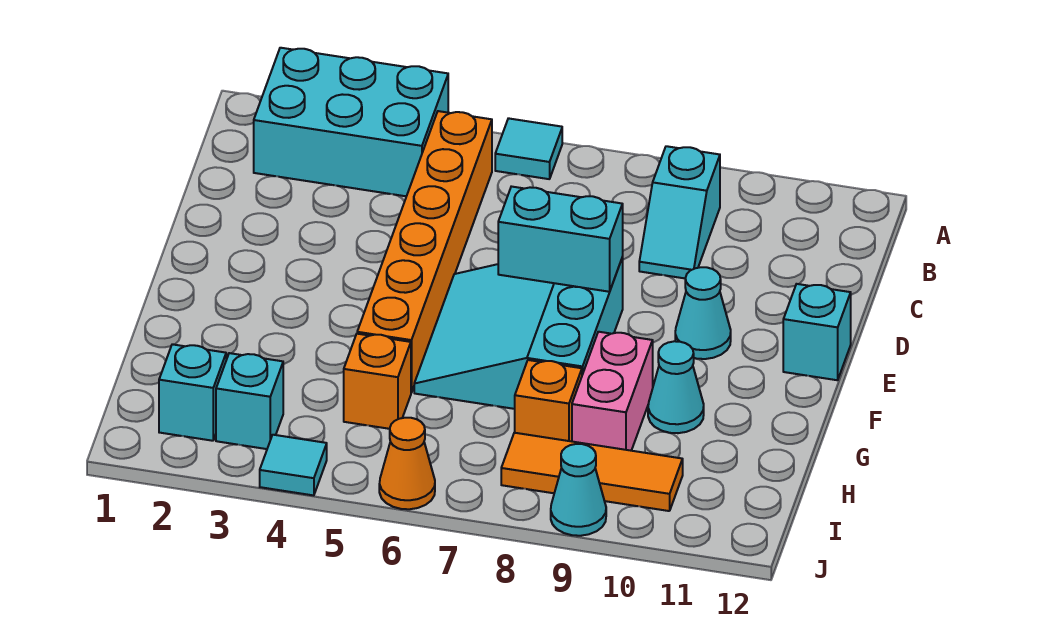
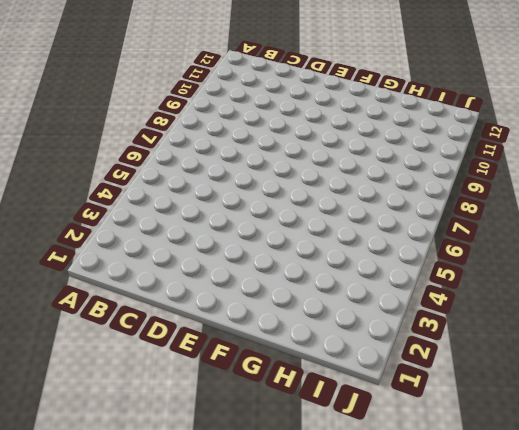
none -> cyan 2x3 brick [254,48,448,196]
none -> cyan 1x1 tile [495,118,562,179]
none -> orange 1x6 brick [357,111,492,393]

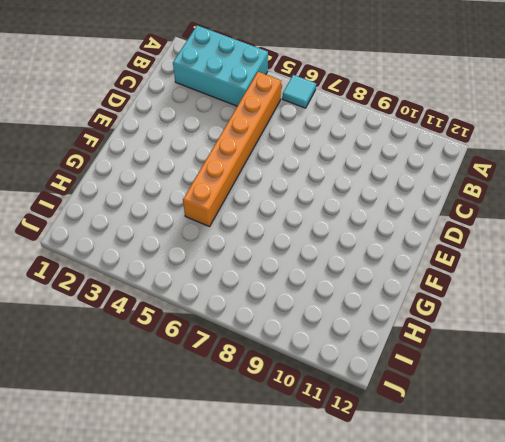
none -> cyan 1x2 slope [639,146,720,278]
none -> cyan 3x3 slope [414,257,623,409]
none -> cyan 1x1 cone [675,267,731,359]

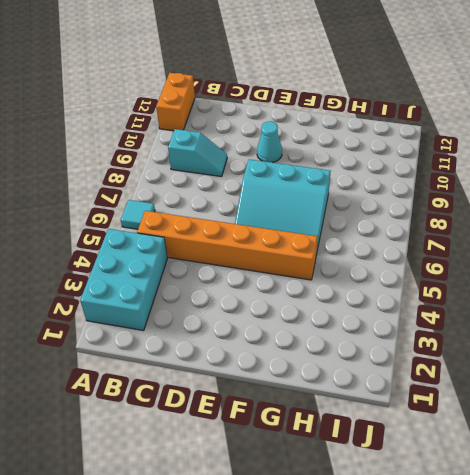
orange 1x2 brick [156,73,195,131] -> none
none -> cyan 1x1 brick [783,284,851,380]
none -> pink 1x2 brick [572,332,653,451]
none -> cyan 1x1 cone [648,341,704,433]

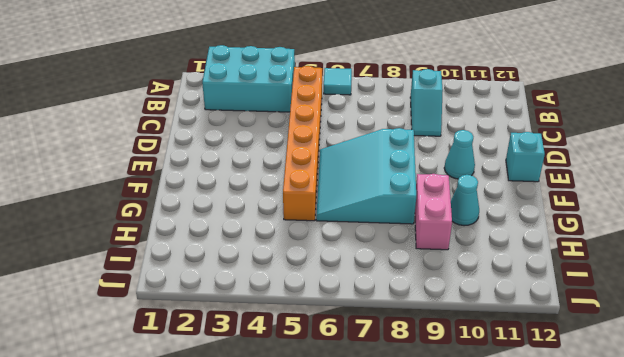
none -> orange 1x1 brick [344,334,411,429]
none -> orange 1x1 brick [515,360,582,441]
none -> cyan 1x1 brick [159,344,226,441]

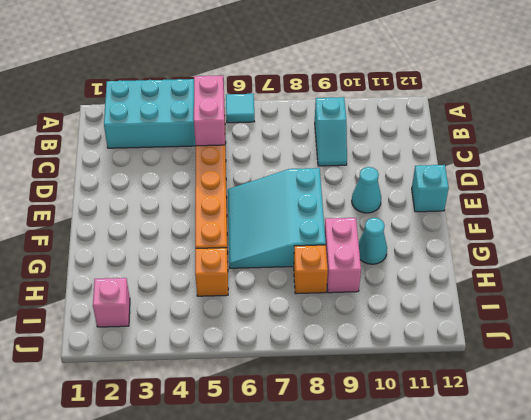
pink 1x2 brick [194,75,225,146] -> none
pink 1x1 brick [93,278,130,327] -> cyan 1x1 brick [159,344,226,441]
none -> cyan 1x1 brick [216,353,283,449]
none -> orange 1x3 tile [501,433,683,511]
none -> cyan 1x1 tile [260,435,327,495]

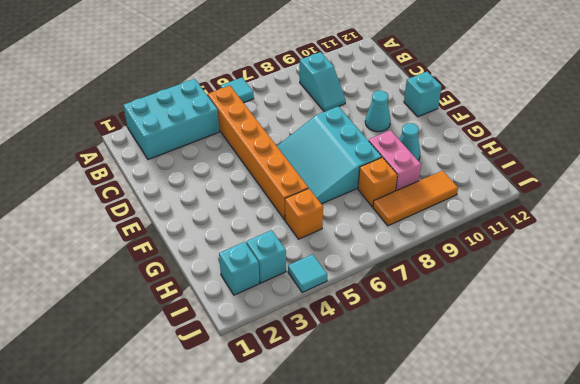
none -> orange 1x1 cone [379,418,435,509]
none -> cyan 1x1 cone [551,444,606,536]
none -> cyan 1x2 brick [498,186,623,292]

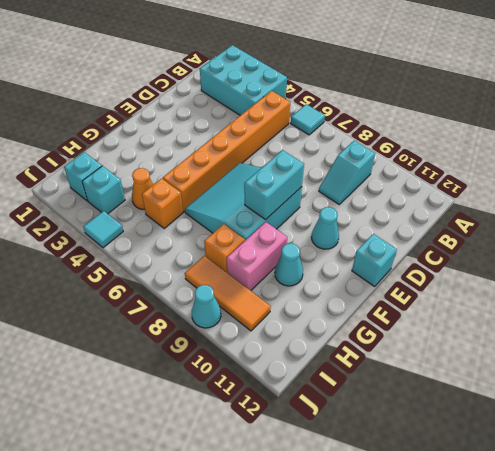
cyan 1x2 brick [244,150,304,220] -> cyan 1x2 brick turned to [498,186,623,292]
orange 1x1 cone [132,168,153,209] -> orange 1x1 cone moved to [379,418,435,509]

